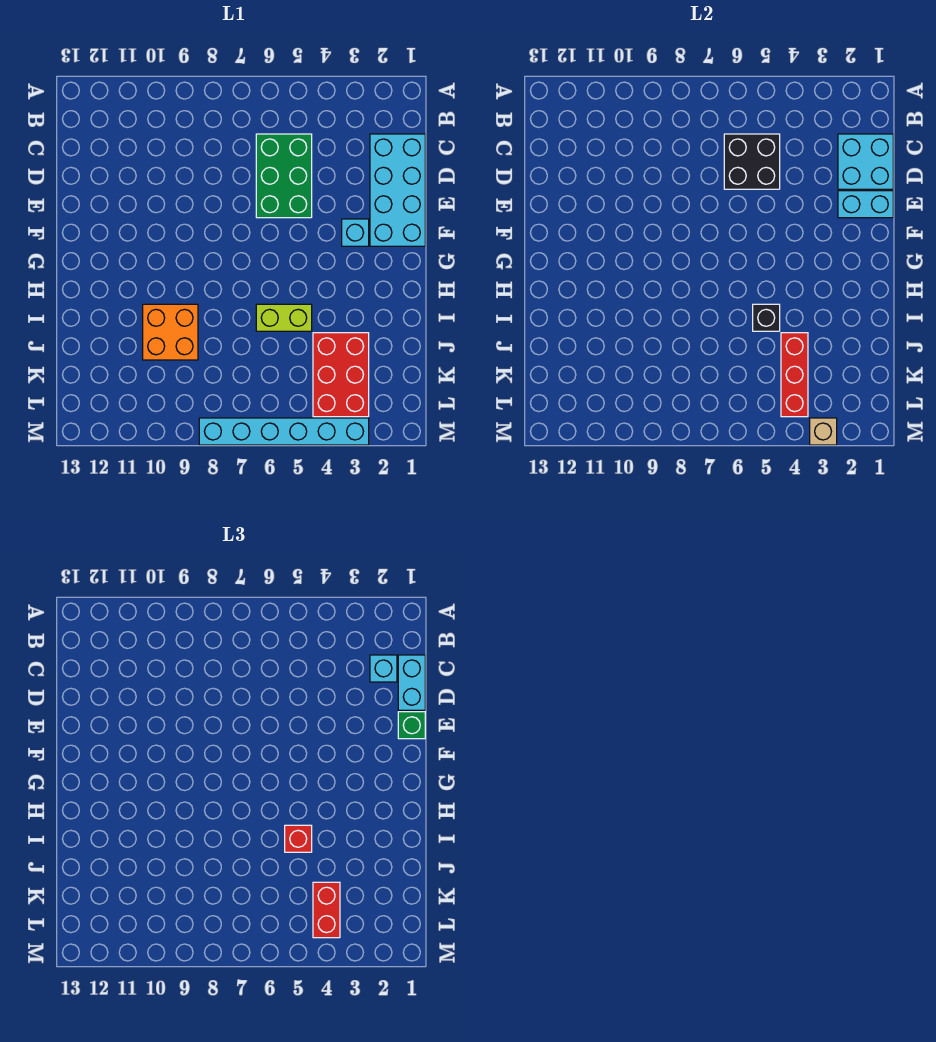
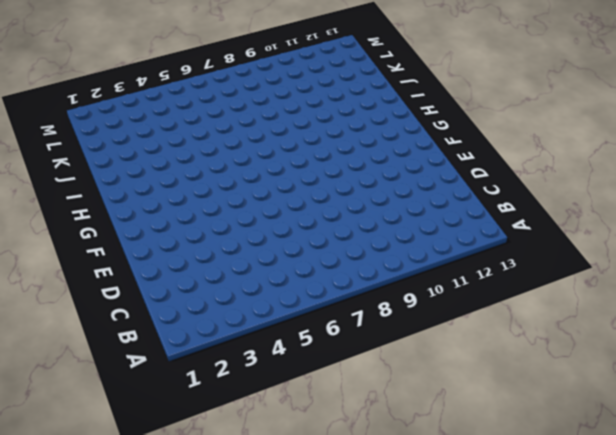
none -> cyan 2x4 brick [370,134,425,246]
none -> green 2x3 brick [256,134,312,218]
none -> cyan 1x1 brick [342,219,369,246]

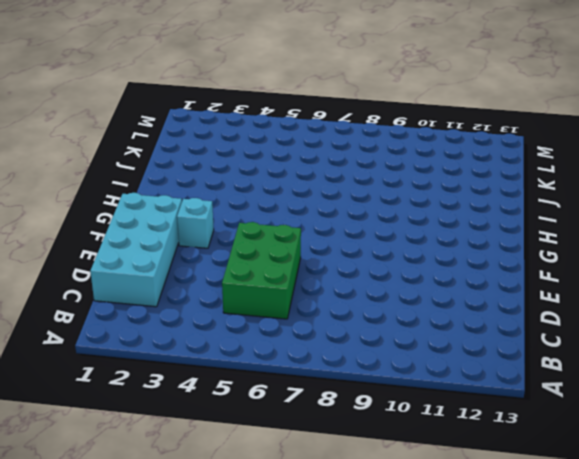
none -> lime 1x2 brick [256,304,312,331]
none -> orange 2x2 brick [143,304,198,360]
none -> red 2x3 brick [313,333,369,417]

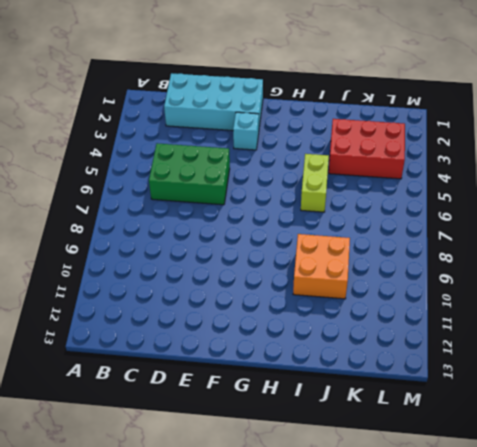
none -> cyan 1x6 brick [199,418,369,445]
none -> cyan 2x2 brick [838,134,893,189]
none -> black 2x2 brick [724,134,780,189]

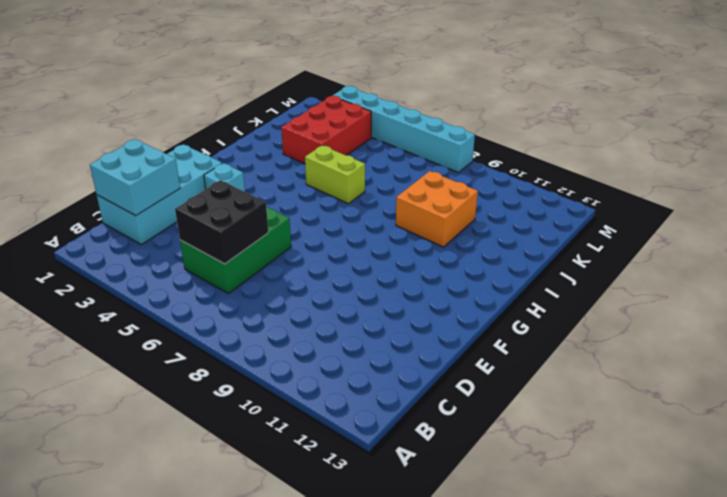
none -> cyan 1x2 brick [838,191,893,218]
none -> black 1x1 brick [753,304,780,331]
none -> red 1x3 brick [781,333,808,417]

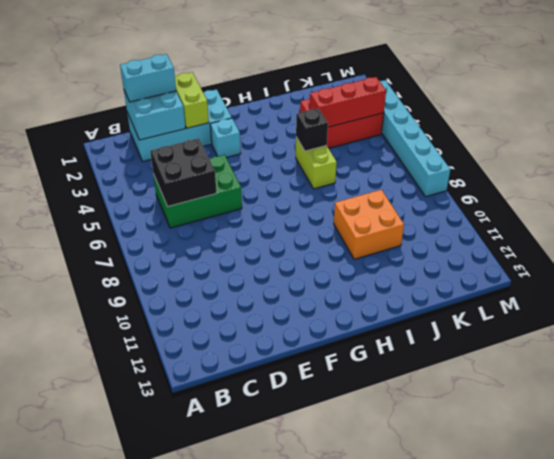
lime 1x2 brick [175,72,209,128] -> cyan 1x2 brick [838,191,893,218]
none -> tan 1x1 brick [810,418,837,445]
none -> cyan 1x1 brick [370,655,397,682]
none -> green 1x1 brick [398,712,425,739]

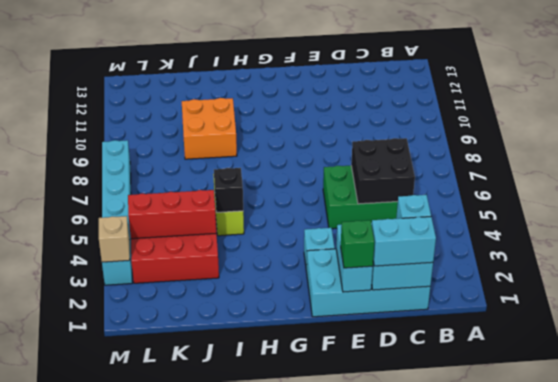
none -> red 1x1 brick [285,825,312,852]
none -> red 1x2 brick [313,882,340,938]

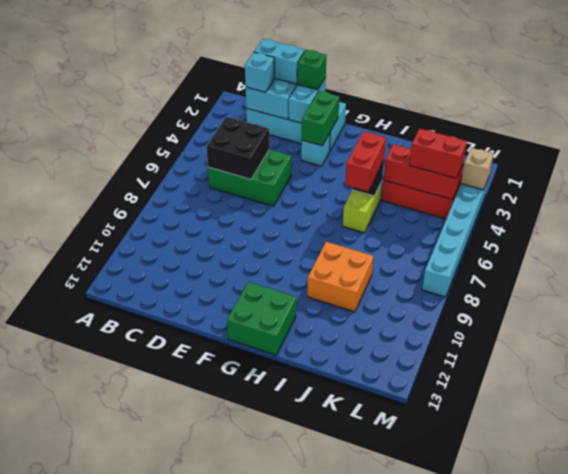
green 1x2 brick [302,91,339,146] -> none
green 2x2 brick [227,282,296,355] -> none
red 1x2 brick [345,131,386,191] -> red 1x1 brick [285,825,312,852]

